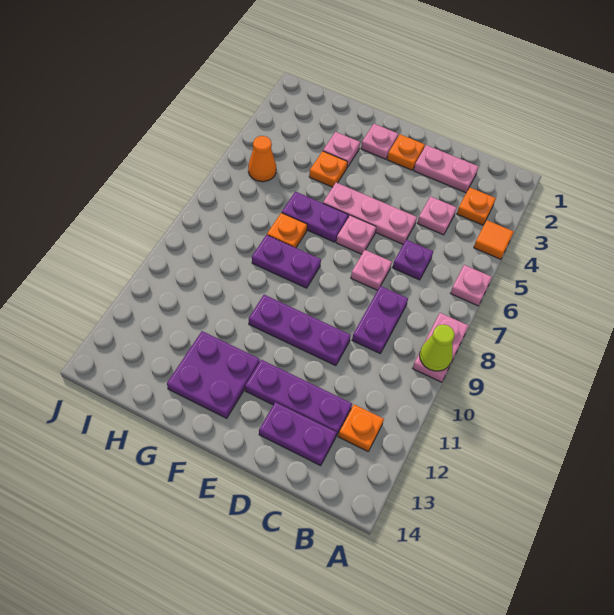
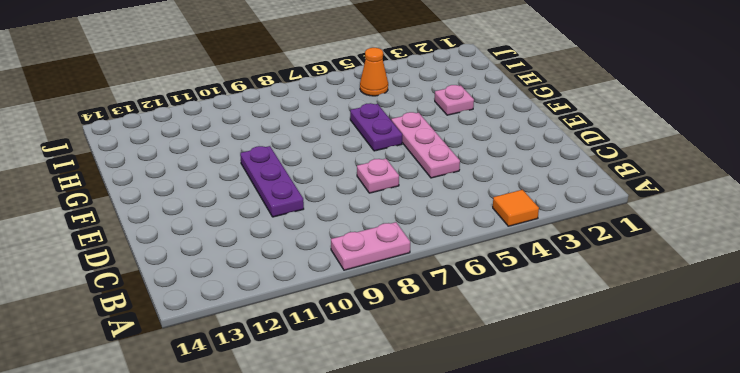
none -> pink 1x1 plate [450,265,492,306]
none -> orange 1x1 plate [457,187,496,225]
none -> orange 1x1 plate [338,405,384,451]

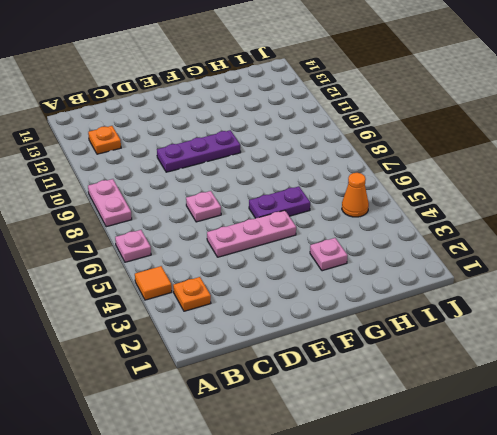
none -> pink 1x2 plate [414,145,479,193]
none -> pink 1x1 plate [417,197,457,235]
none -> purple 1x1 plate [393,240,433,280]

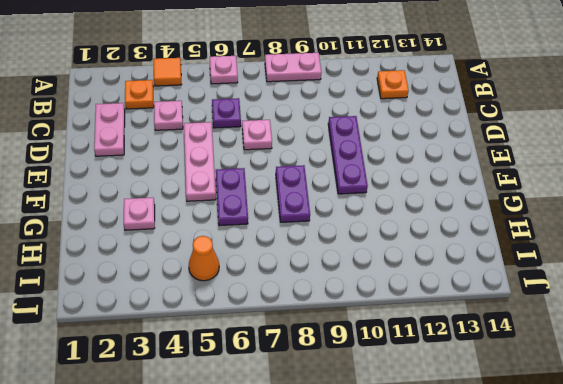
none -> purple 1x2 plate [352,286,408,353]
none -> purple 1x3 plate [245,360,352,436]
none -> purple 1x2 plate [259,402,337,466]

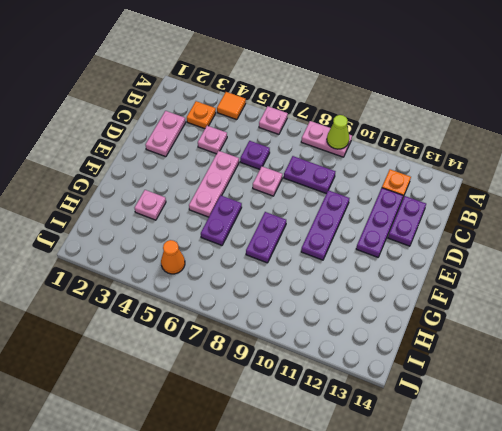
none -> orange 1x1 plate [387,134,425,170]
none -> pink 1x1 plate [336,215,376,254]
none -> pink 1x1 plate [361,124,398,159]

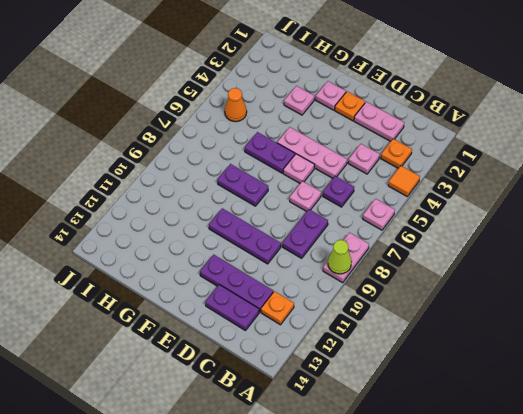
none -> purple 2x2 plate [167,331,260,418]
none -> orange 1x1 plate [309,151,347,187]
none -> orange 1x1 plate [267,213,307,248]

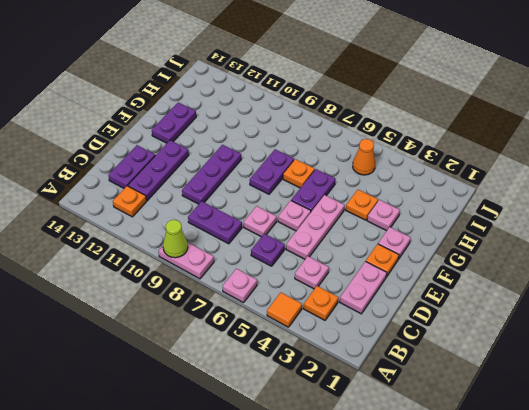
purple 1x2 plate [152,102,196,143] -> purple 2x2 plate [167,331,260,418]

